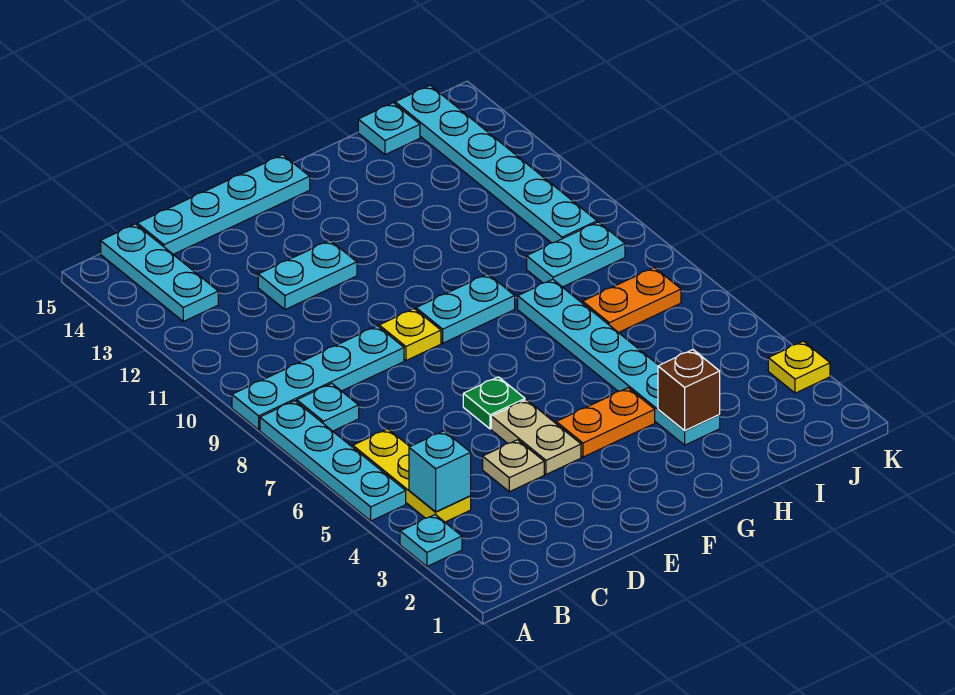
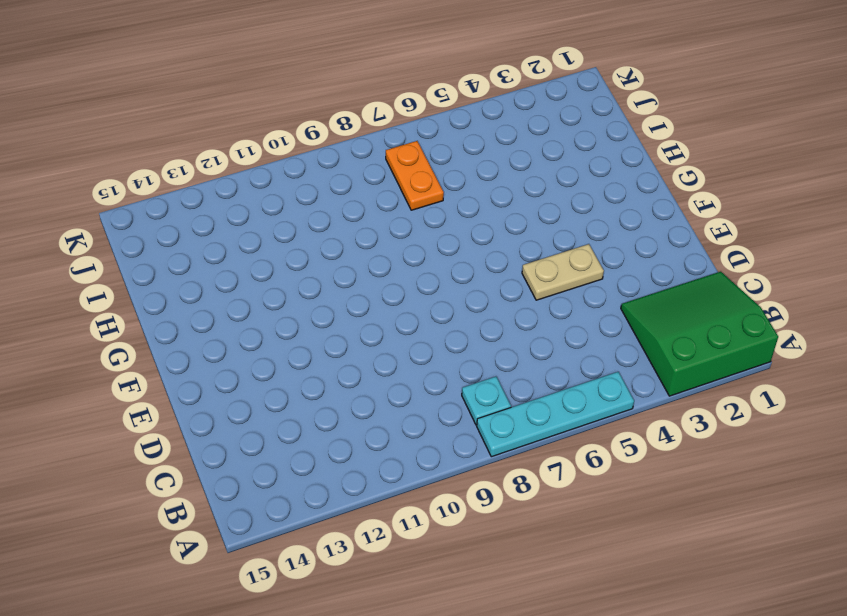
green 3x3 slope [621,272,778,396] -> cyan 1x1 plate [400,515,462,566]
none -> cyan 1x4 plate [232,326,404,430]
none -> yellow 1x3 plate [353,429,471,522]
none -> cyan 1x3 plate [101,224,218,321]

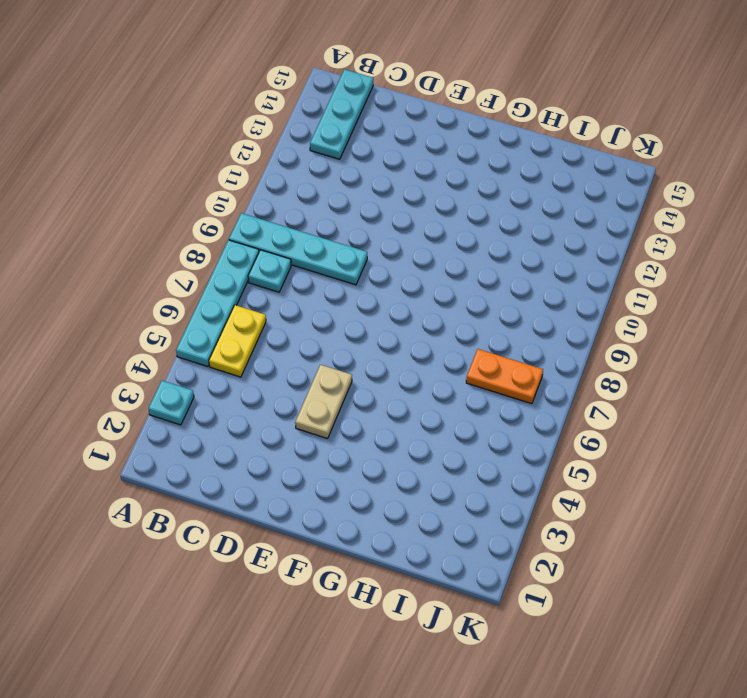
yellow 1x2 plate [209,305,266,377] -> yellow 1x3 plate [353,429,471,522]
none -> cyan 1x4 plate [137,155,310,254]
none -> tan 1x1 plate [483,440,544,492]
none -> cyan 1x2 plate [258,240,357,310]

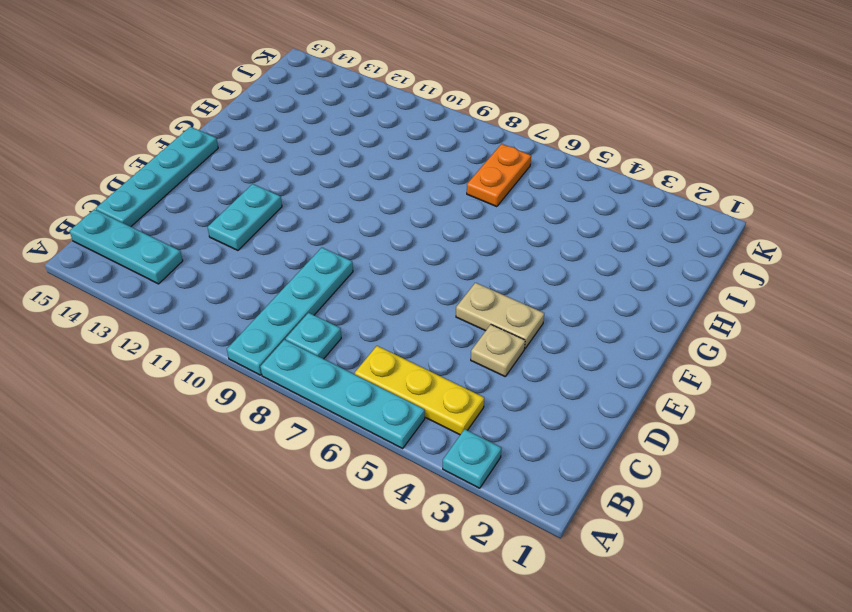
none -> green 1x1 plate [463,377,525,429]
none -> yellow 1x1 plate [379,309,441,361]
none -> orange 1x2 plate [556,388,655,457]

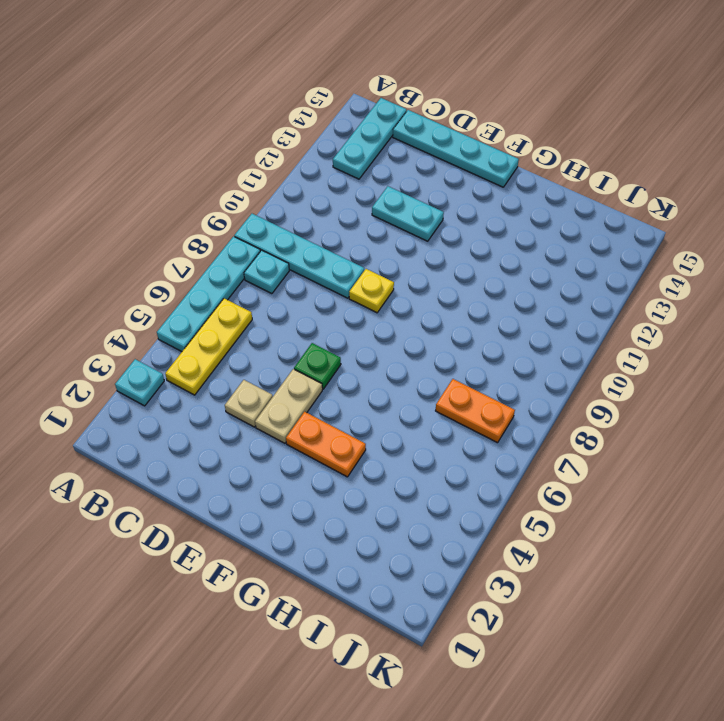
none -> cyan 1x2 plate [416,274,515,343]
none -> cyan 1x6 plate [518,279,720,445]
none -> cyan 1x2 plate [527,222,625,287]

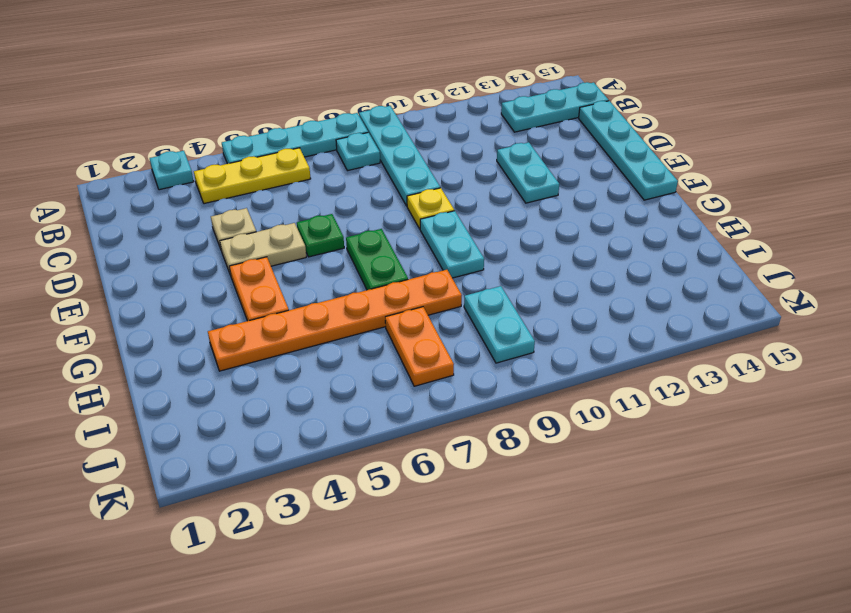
green 1x2 plate [346,229,408,290] -> none
orange 1x6 plate [208,270,462,371] -> cyan 1x6 plate [518,279,720,445]
none -> cyan 1x1 plate [358,103,420,155]
none -> cyan 1x6 plate [395,86,597,243]
none -> yellow 1x1 plate [768,341,830,393]

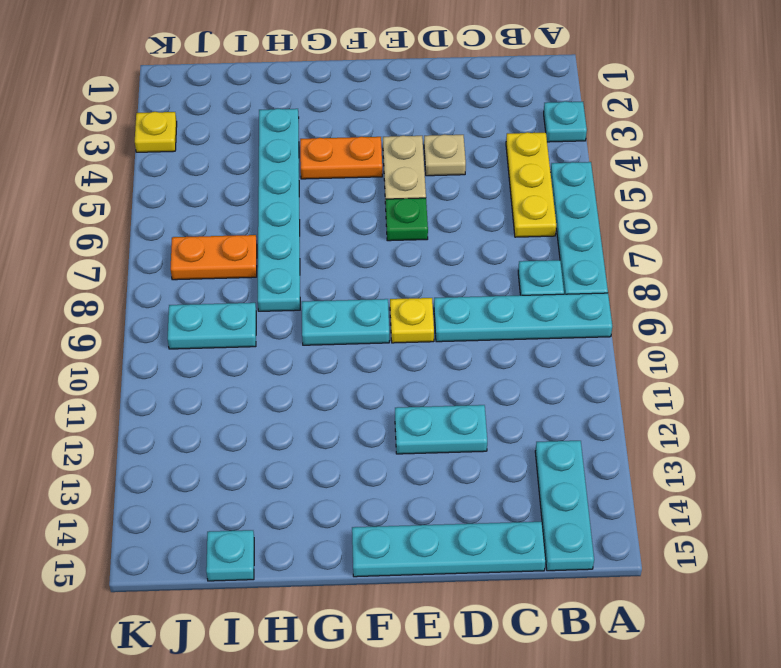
none -> cyan 1x6 plate [395,86,597,243]
none -> cyan 1x1 brick [409,431,471,512]
none -> brown 1x1 brick [658,350,720,430]

